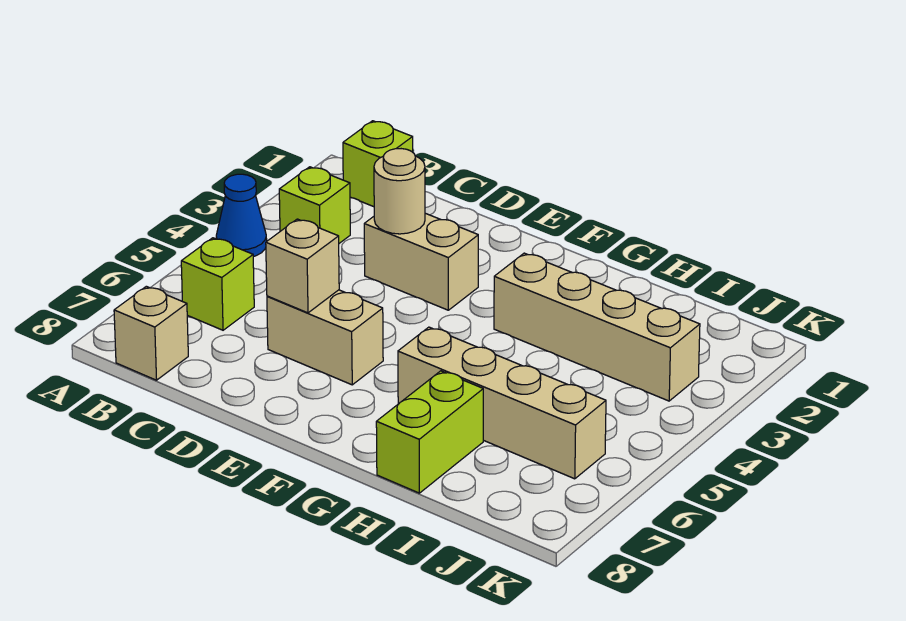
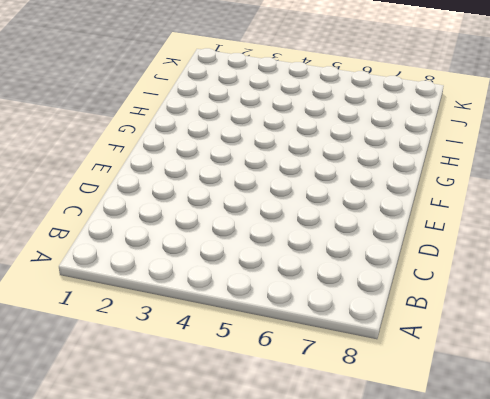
none -> blue 1x1 cone [216,174,267,257]
none -> lime 1x1 brick [343,121,413,207]
none -> lime 1x1 brick [279,167,350,243]

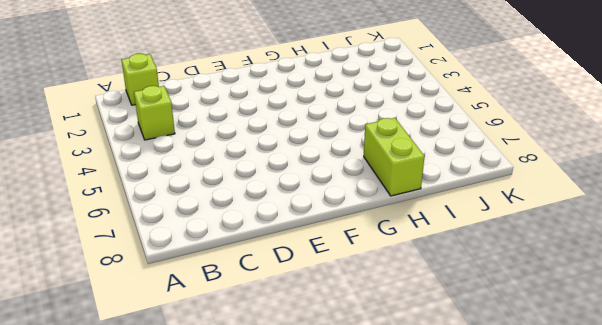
none -> blue 1x1 cone [216,174,267,257]
none -> lime 1x1 brick [181,238,254,330]
none -> tan 1x1 brick [114,286,188,380]

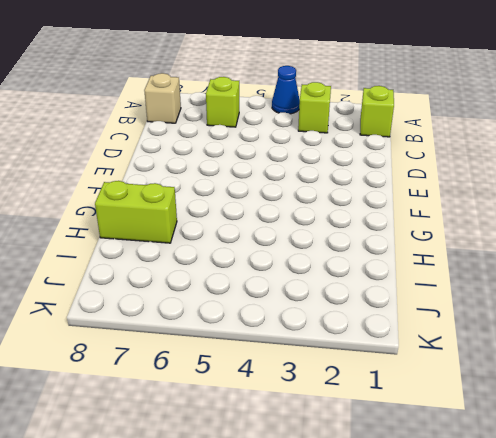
none -> tan 1x2 brick [364,213,478,310]
none -> tan 1x2 brick [267,290,383,385]
none -> tan 1x4 brick [494,253,700,401]

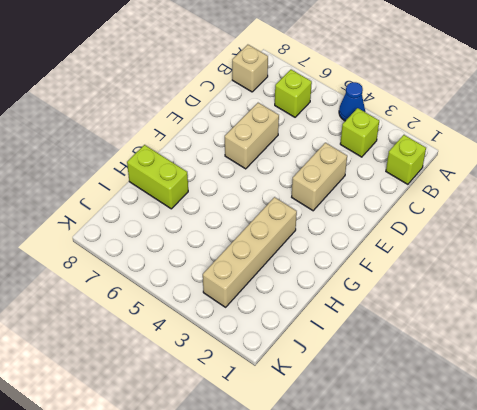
none -> tan 1x4 brick [398,327,606,479]
none -> tan 1x1 round brick [374,149,425,234]
none -> tan 1x1 brick [266,219,339,313]

